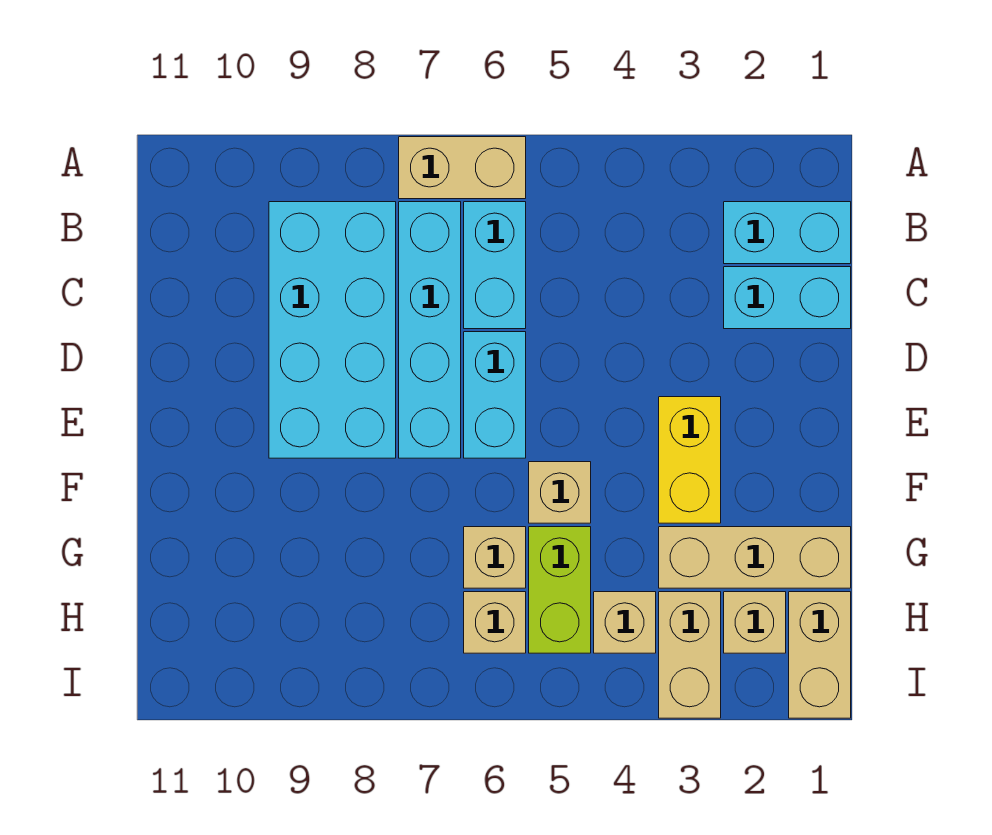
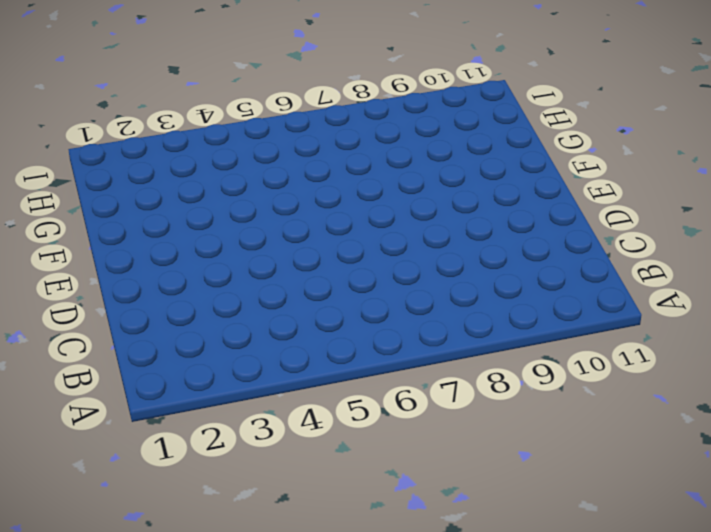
none -> tan 1x2 brick [399,137,526,199]
none -> cyan 1x2 brick [724,202,851,264]
none -> cyan 1x2 brick [464,202,526,329]

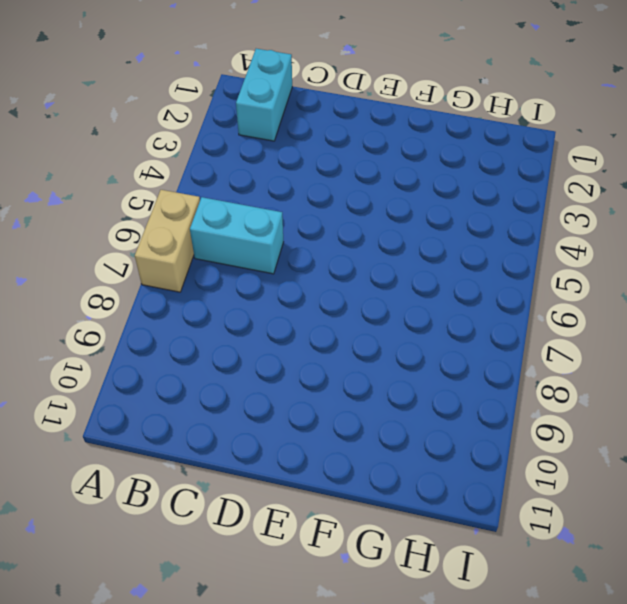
none -> cyan 1x4 brick [399,202,461,458]
none -> cyan 2x4 brick [269,202,396,458]
none -> cyan 1x2 brick [724,267,851,329]

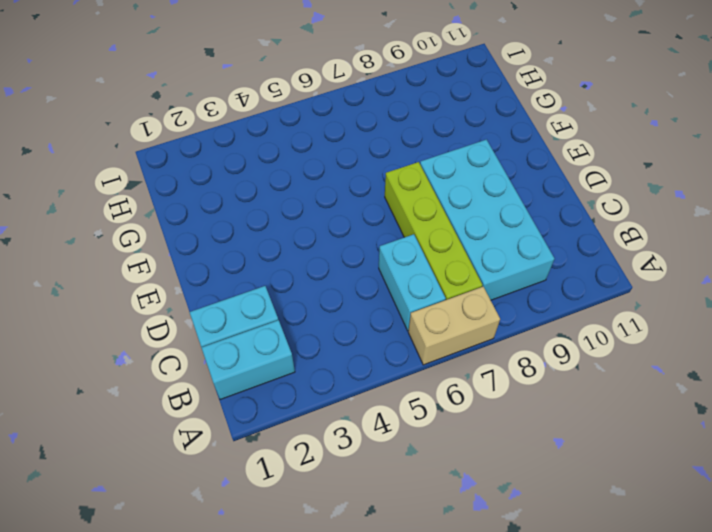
lime 1x4 brick [385,162,482,300] -> cyan 1x4 brick [399,202,461,458]
none -> cyan 1x2 brick [464,332,526,458]
none -> yellow 1x2 brick [659,397,721,523]
none -> tan 1x1 brick [529,462,591,523]

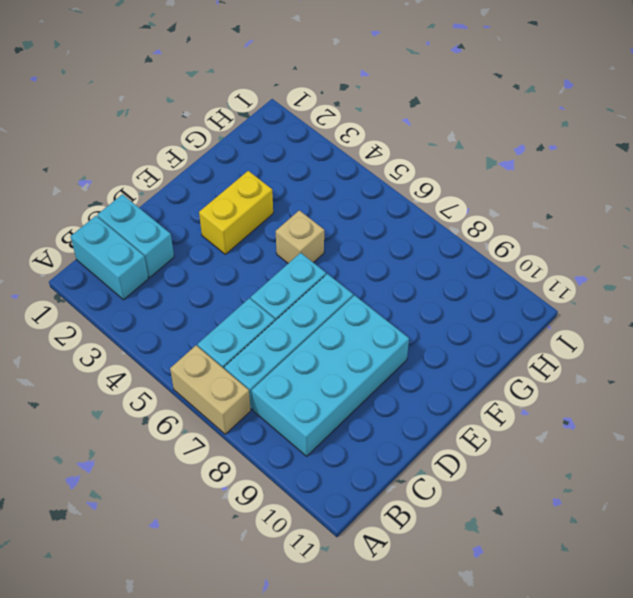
none -> tan 1x3 brick [659,527,851,588]
none -> lime 1x2 brick [529,527,591,653]
none -> tan 1x1 brick [464,527,526,588]

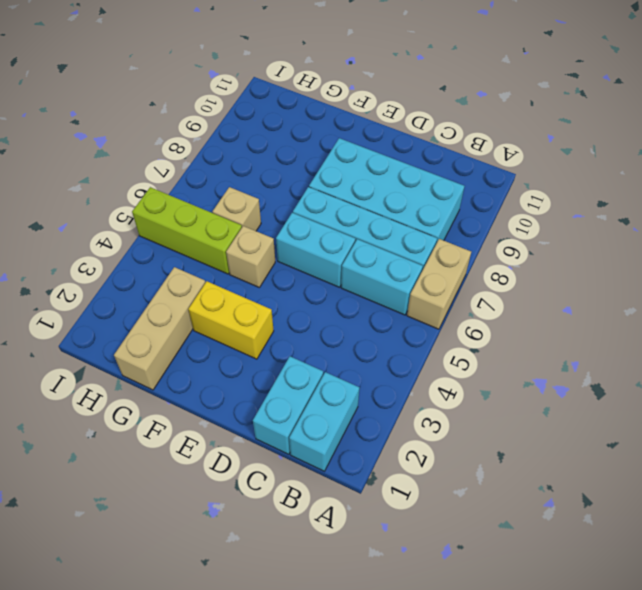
lime 1x3 brick [132,187,242,274] -> lime 1x2 brick [529,527,591,653]
none -> tan 1x2 brick [789,592,851,718]
none -> tan 1x1 brick [724,592,786,653]
none -> tan 1x2 brick [659,592,721,718]

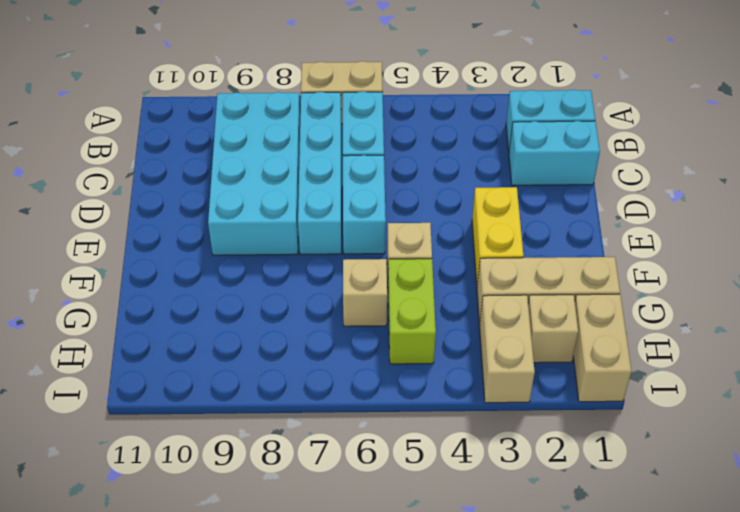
none -> tan 1x1 brick [594,592,656,653]
none -> tan 1x1 brick [464,592,526,653]

